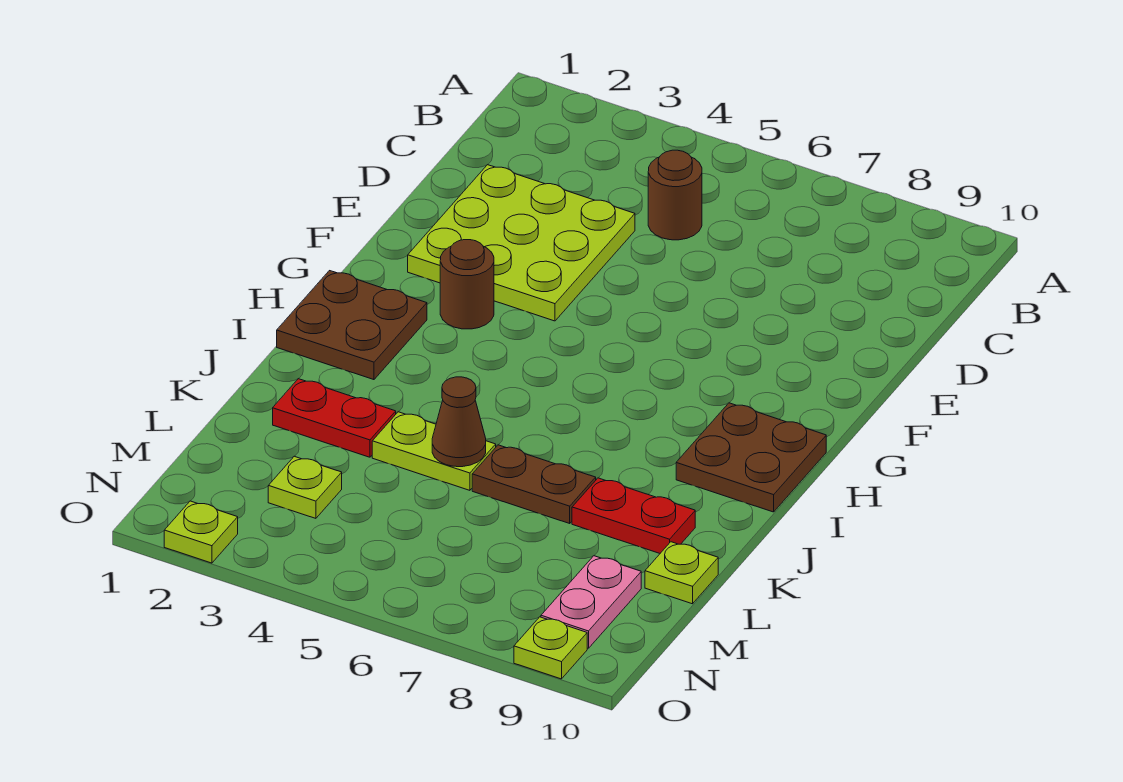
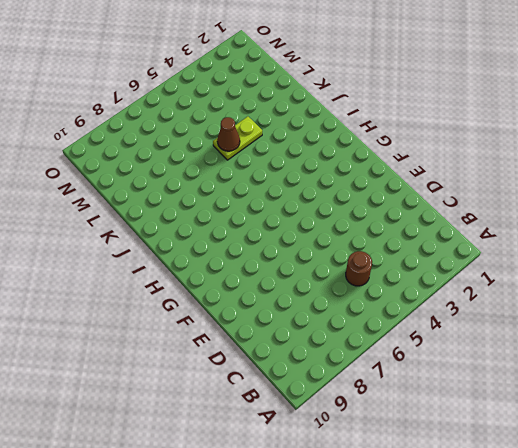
none -> lime 3x3 plate [408,165,635,321]
none -> brown 1x1 round brick [440,240,494,329]
none -> brown 2x2 plate [277,271,427,380]

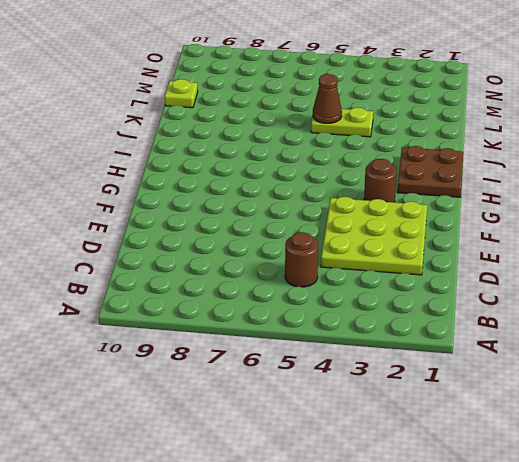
none -> brown 2x2 plate [676,403,826,512]
none -> red 1x2 plate [273,379,396,457]
none -> brown 1x2 plate [472,445,596,523]

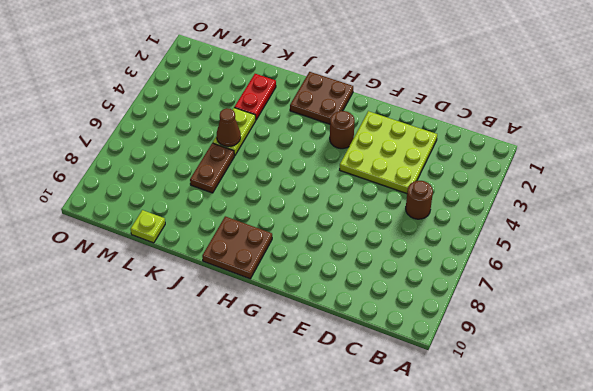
none -> red 1x2 plate [572,478,695,553]
none -> lime 1x1 plate [268,456,342,518]
none -> pink 1x2 plate [541,556,641,648]

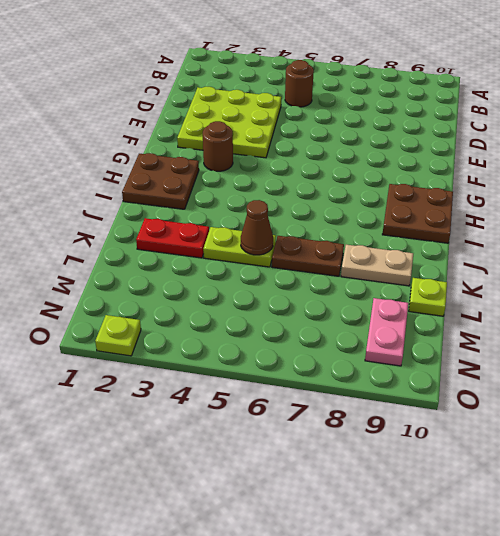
tan 1x2 plate [341,245,413,286] -> red 1x2 plate [572,478,695,553]
none -> lime 1x1 plate [268,456,342,518]
none -> lime 1x1 plate [514,617,587,679]

